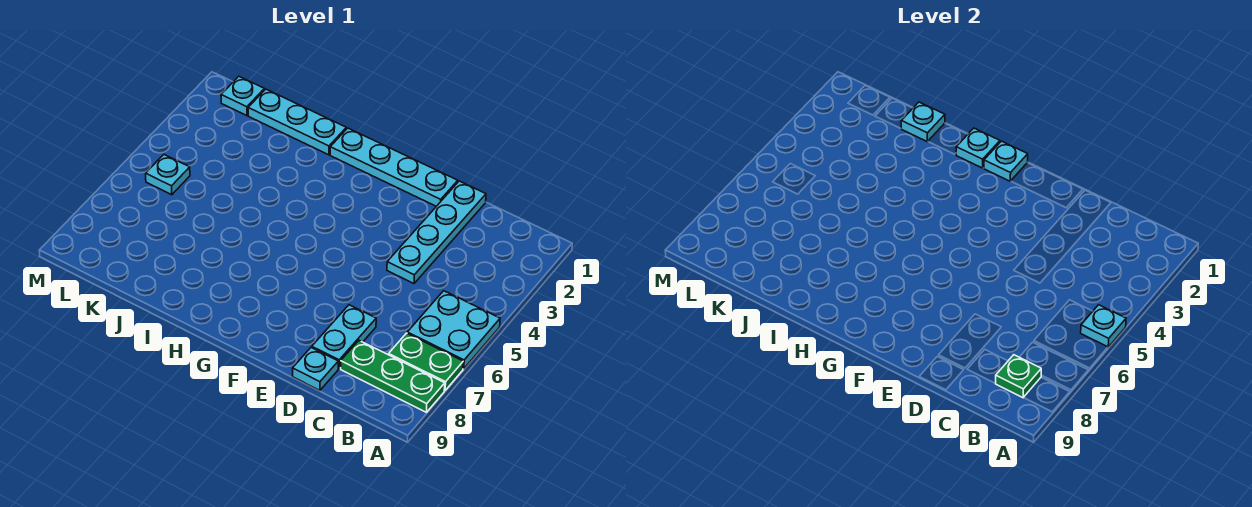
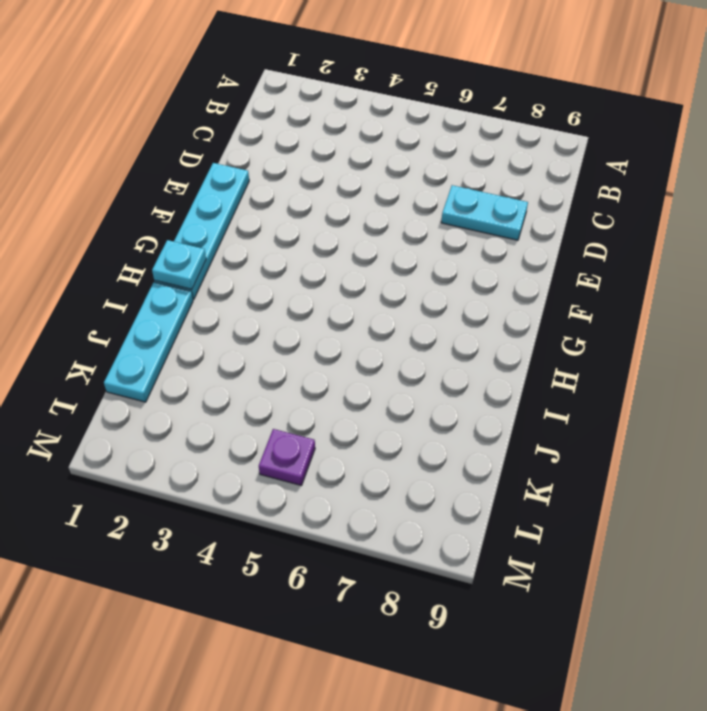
purple 1x1 plate [259,429,315,486] -> cyan 1x1 plate [146,155,190,195]
none -> cyan 2x2 plate [407,291,500,369]
none -> green 1x2 plate [389,333,463,390]
none -> green 1x3 plate [341,341,445,412]

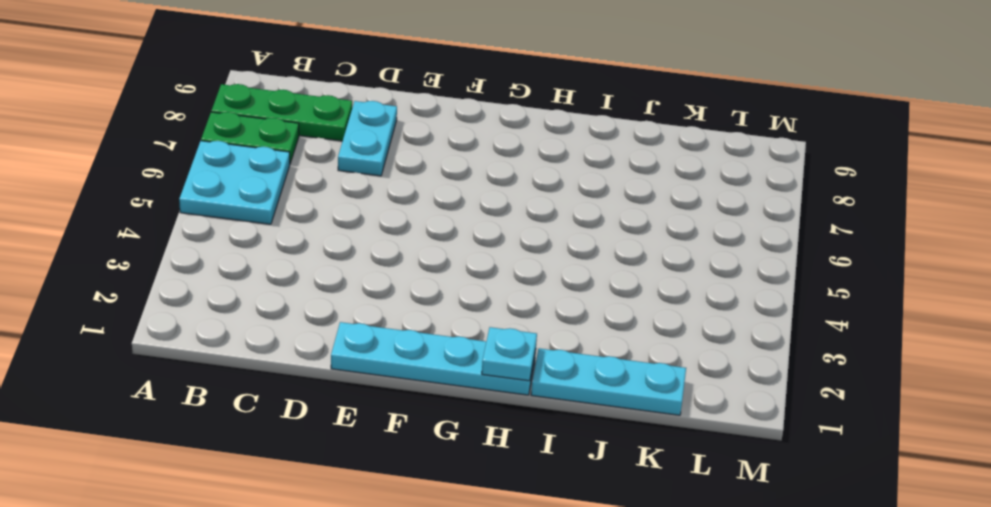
none -> cyan 1x4 plate [387,181,486,283]
none -> cyan 1x1 plate [293,347,338,390]
none -> cyan 1x1 plate [221,76,264,116]

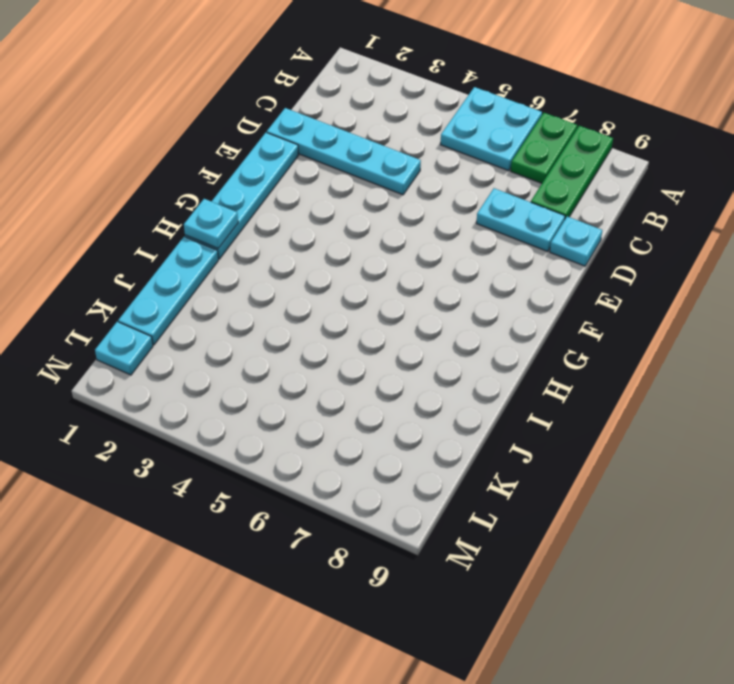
none -> cyan 1x1 plate [146,155,190,195]
none -> cyan 1x1 plate [1081,305,1126,347]
none -> green 1x1 plate [995,355,1041,398]

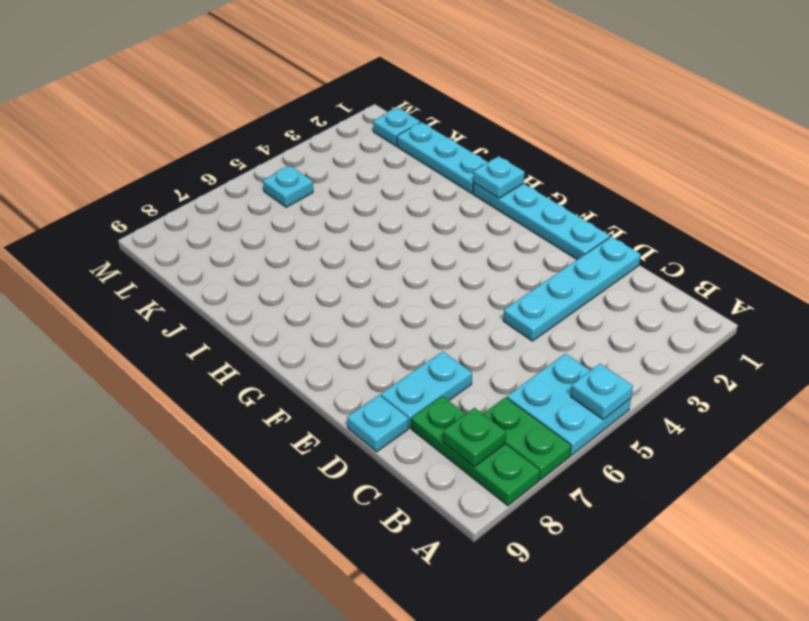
none -> cyan 1x1 plate [984,141,1028,181]
none -> cyan 1x1 plate [901,102,945,142]

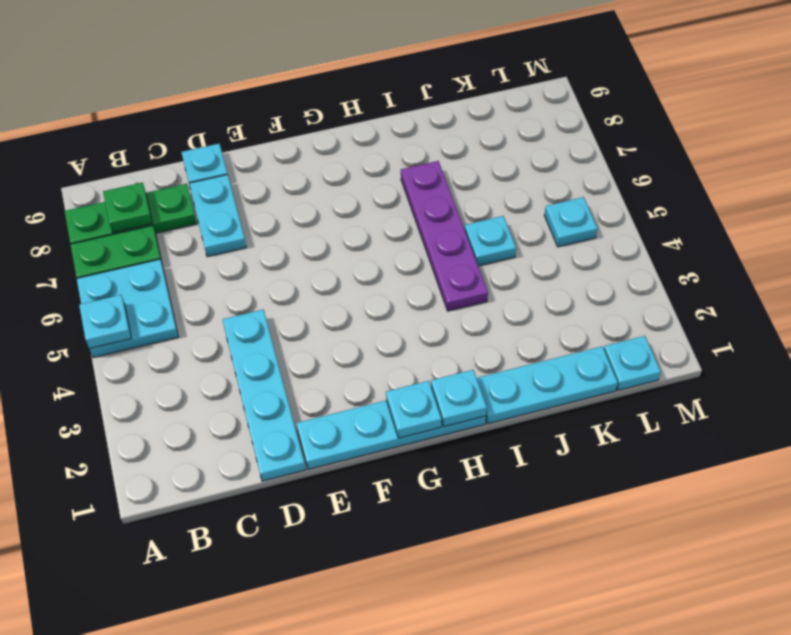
purple 1x4 plate [401,161,488,311] -> none
cyan 1x1 plate [465,216,516,266] -> cyan 1x1 plate moved to [901,102,945,142]

